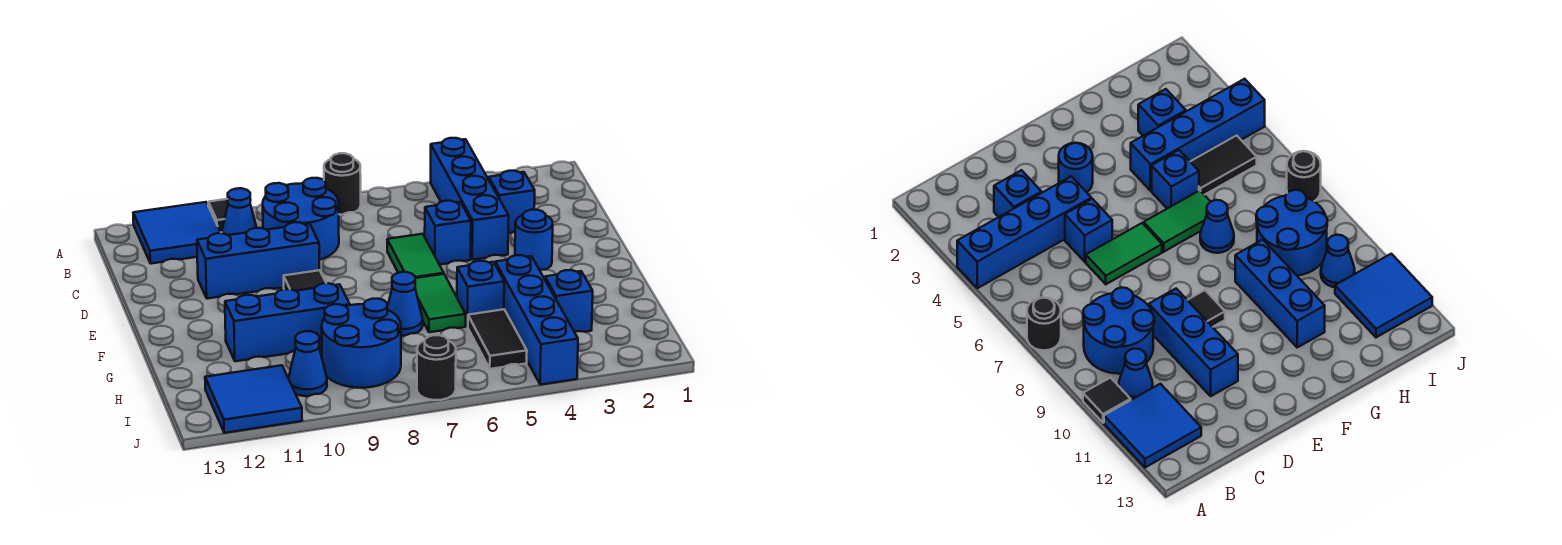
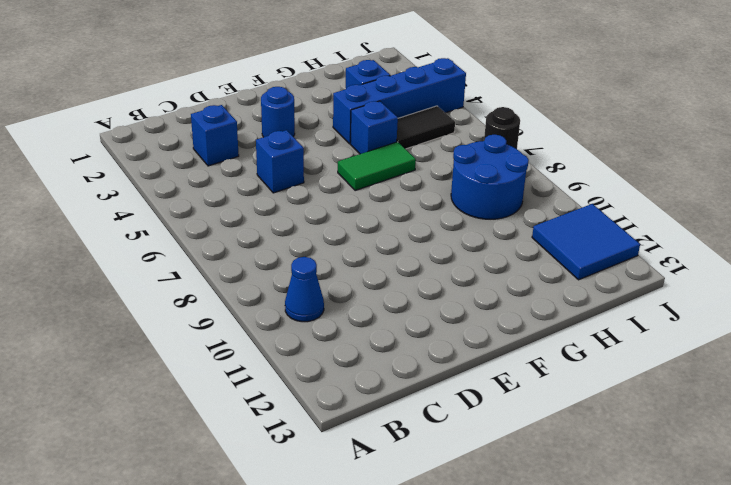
none -> blue 1x4 brick [431,138,509,260]
none -> black 1x1 round brick [324,153,361,215]
none -> black 1x1 tile [208,199,228,232]

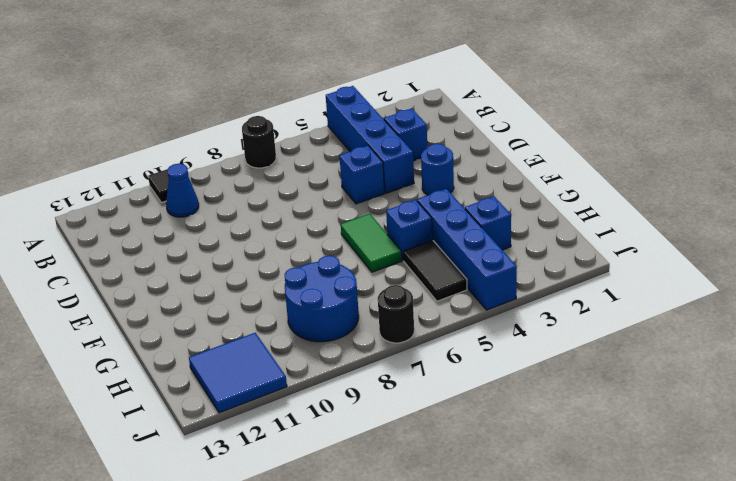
none -> blue 2x2 tile [133,202,221,264]
none -> blue 2x2 round brick [263,178,339,260]
none -> green 1x2 tile [387,234,444,278]

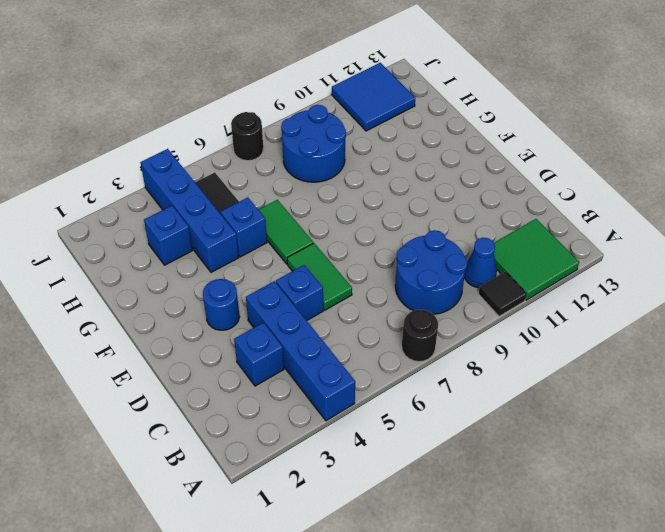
green 2x2 tile [494,219,579,300] -> blue 2x2 tile [133,202,221,264]
none -> blue 1x3 brick [197,222,319,299]
none -> black 1x1 tile [284,270,326,291]
none -> blue 1x1 cone [387,272,423,336]

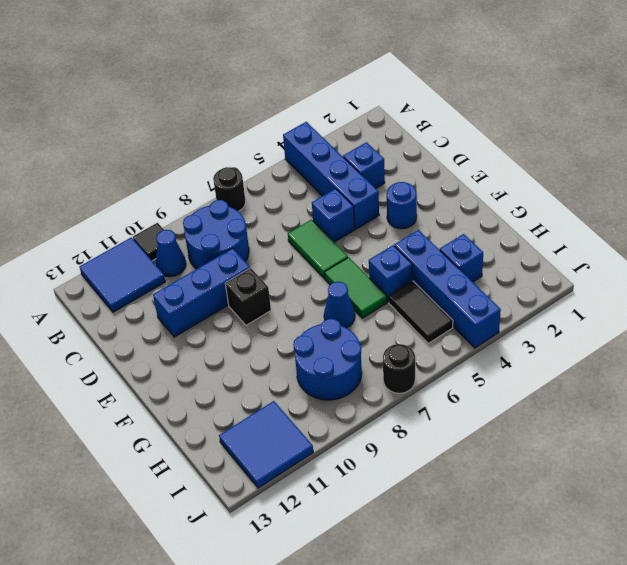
black 1x1 brick [225,268,271,325] -> black 1x1 tile [284,270,326,291]
none -> blue 1x3 brick [225,283,350,361]
none -> blue 1x1 cone [288,331,327,396]

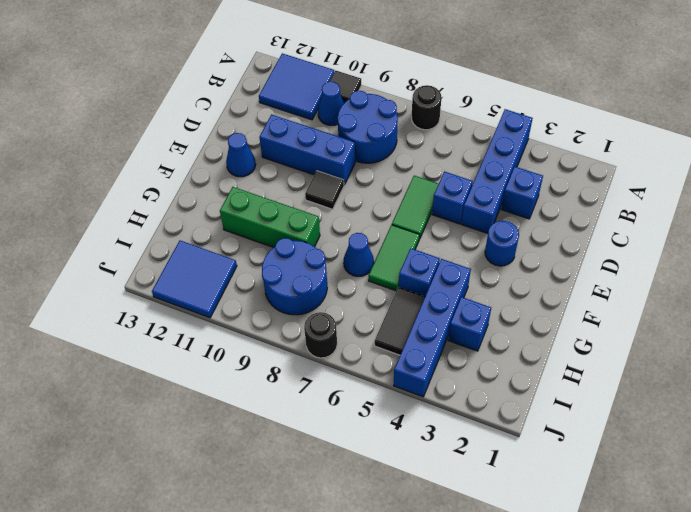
blue 1x1 cone [226,133,256,177] -> blue 1x1 cone moved to [288,331,327,396]
green 1x3 brick [220,187,320,248] -> blue 1x3 brick [225,283,350,361]

